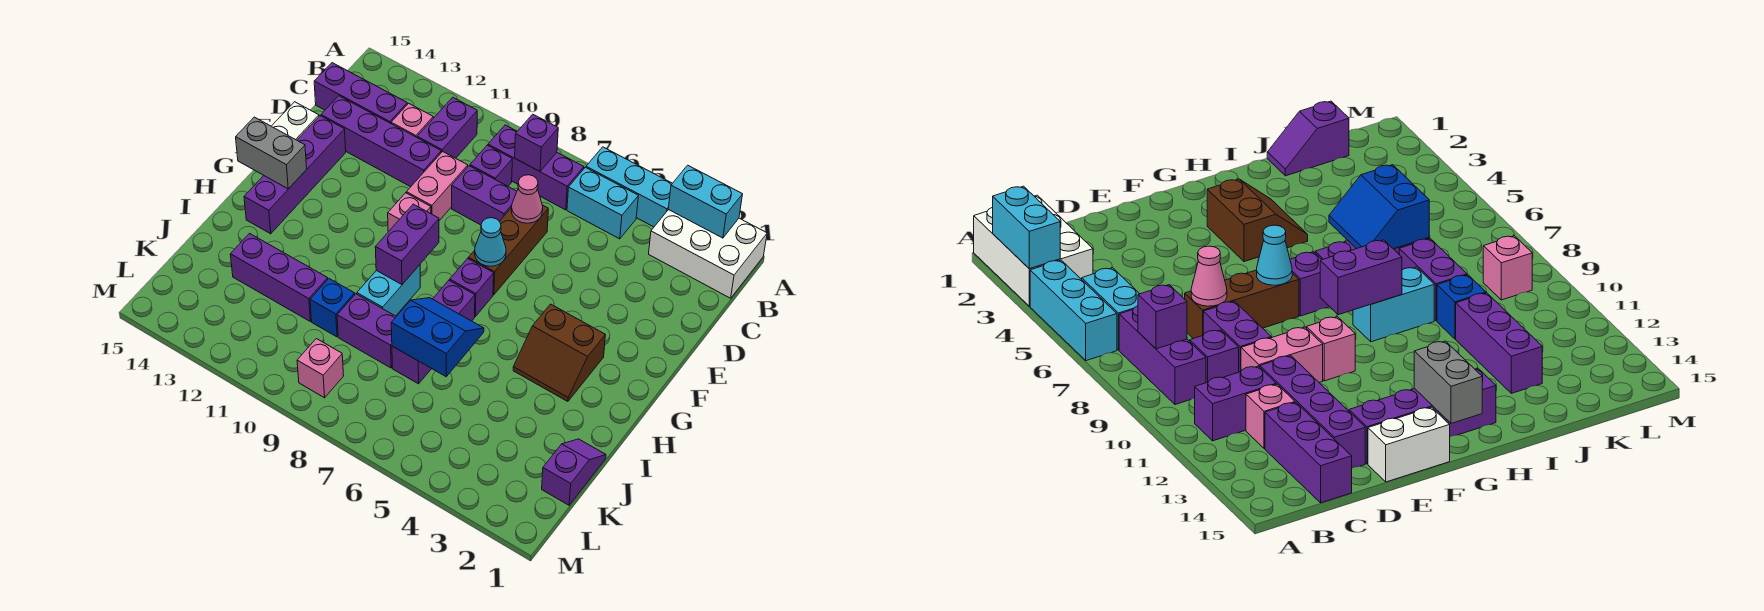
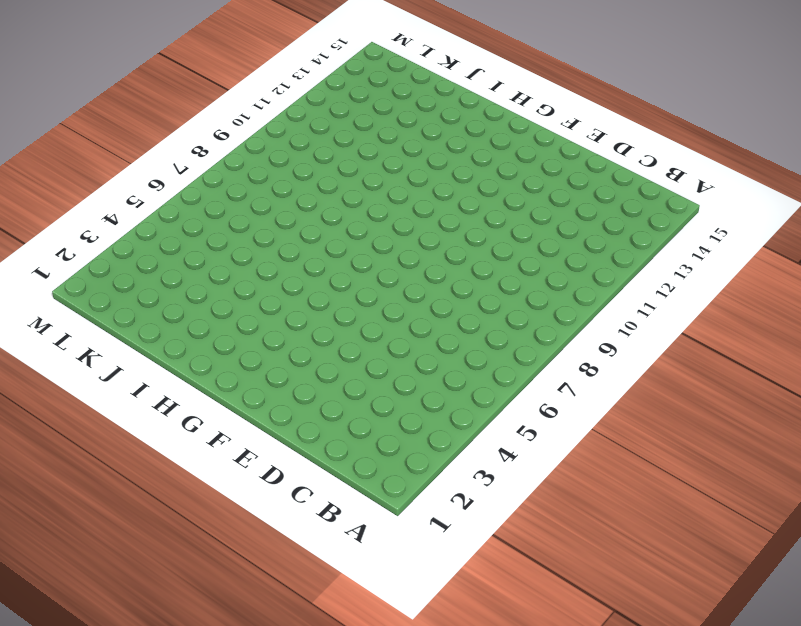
none -> white 2x3 brick [649,210,767,298]
none -> cyan 1x3 brick [586,147,672,227]
none -> cyan 1x2 brick [567,167,638,239]
none -> purple 1x3 brick [488,125,584,210]

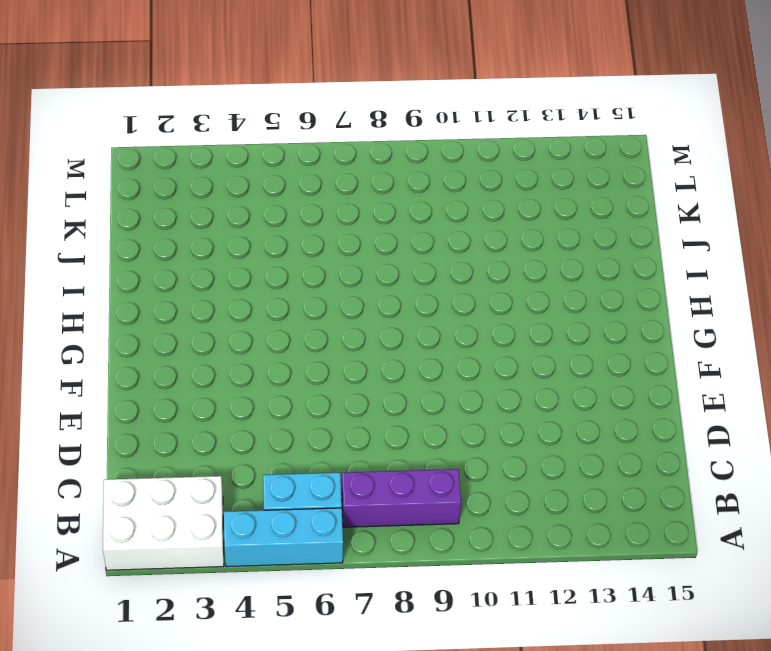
none -> purple 1x2 brick [417,97,477,158]
none -> purple 1x1 brick [470,145,512,186]
none -> pink 1x1 brick [391,103,433,137]
none -> purple 1x3 brick [314,63,407,123]

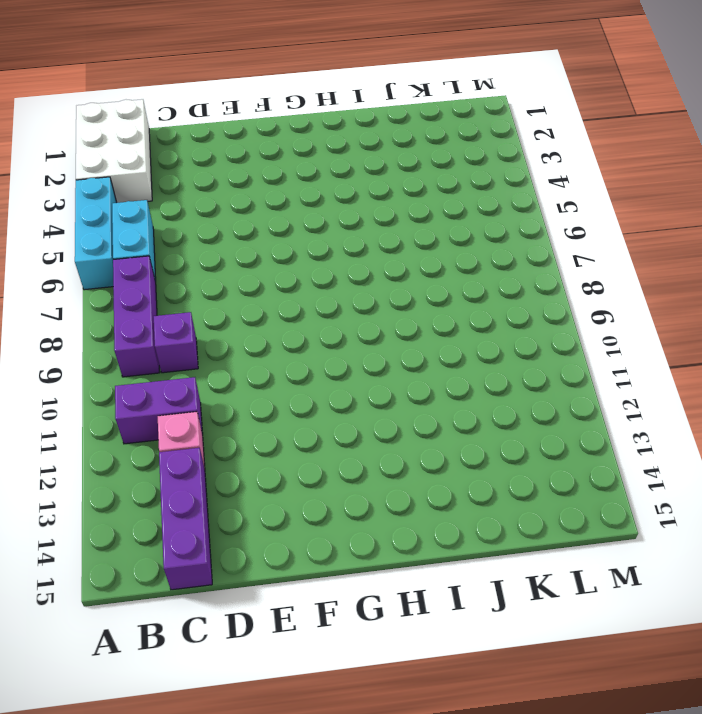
none -> brown 1x3 brick [468,205,548,295]
none -> purple 1x2 brick [452,166,517,225]
none -> pink 1x2 brick [407,151,468,221]
none -> purple 1x4 brick [321,96,441,187]

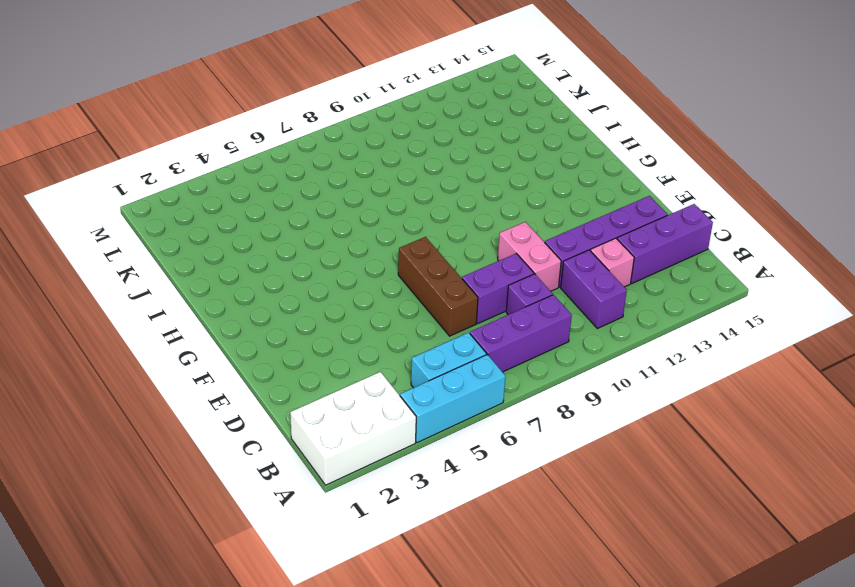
none -> purple 1x4 brick [244,116,346,234]
none -> white 1x2 brick [272,102,319,140]
none -> pink 1x1 brick [388,193,431,232]
none -> brown 2x2 slope [513,304,605,401]

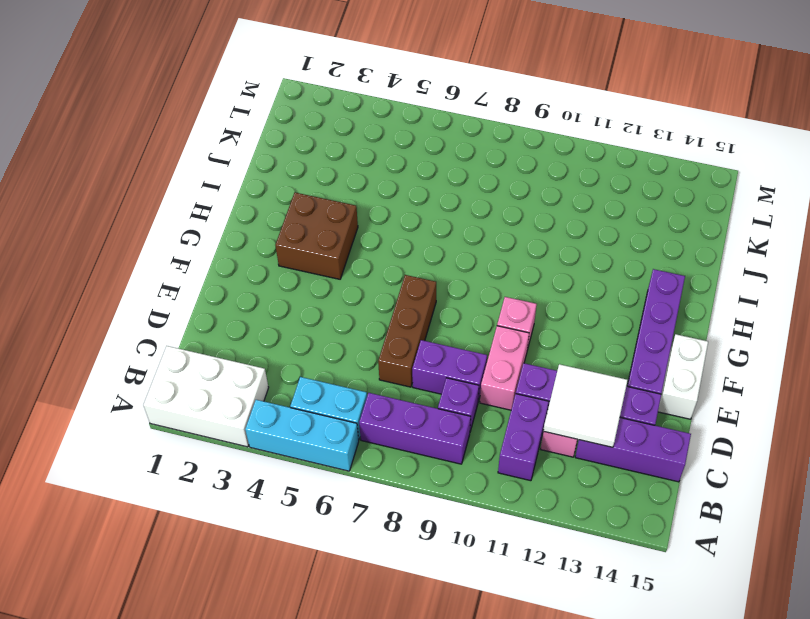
white 2x2 tile [543,364,628,447] -> none
brown 2x2 brick [275,193,358,279] -> brown 2x2 slope [513,304,605,401]
none -> purple 1x1 brick [450,258,494,316]
none -> purple 1x3 brick [392,280,475,384]
none -> cyan 1x2 brick [357,265,420,316]
none -> purple 1x2 slope [542,439,606,505]

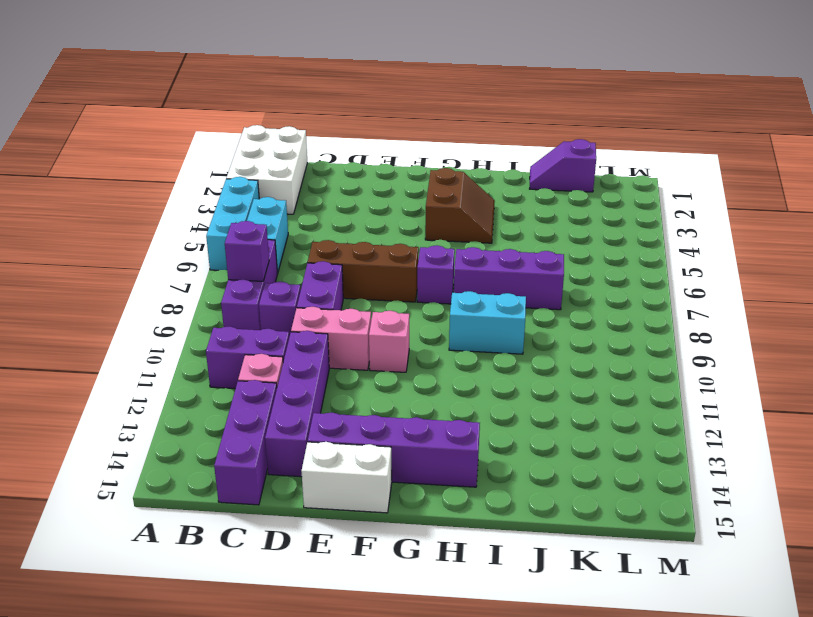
none -> purple 1x2 brick [337,294,396,368]
none -> blue 1x1 brick [310,279,355,337]
none -> purple 1x3 brick [230,234,328,321]
none -> pink 1x1 brick [297,339,344,398]

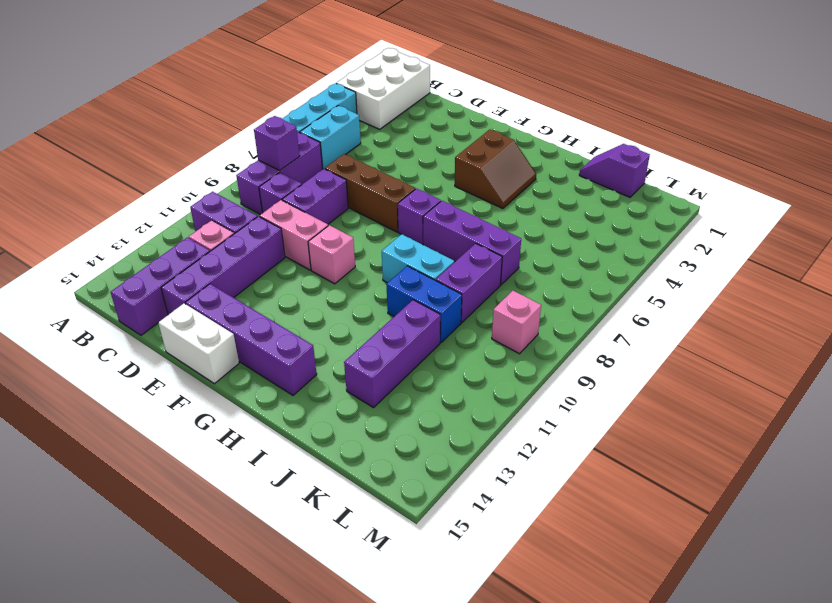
blue 1x2 brick [386,266,462,343] -> blue 1x1 brick [310,279,355,337]
none -> cyan 1x2 brick [668,165,743,238]
none -> pink 1x1 cone [511,175,543,223]
none -> cyan 1x1 cone [475,218,506,266]
none -> purple 1x2 brick [375,204,439,285]

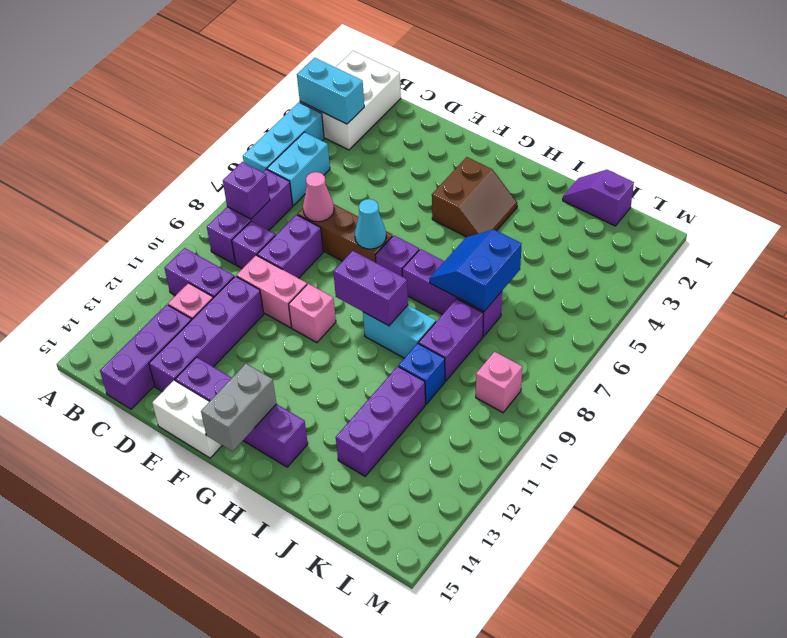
cyan 1x2 brick [297,58,364,124] -> cyan 1x2 brick turned to [668,165,743,238]

